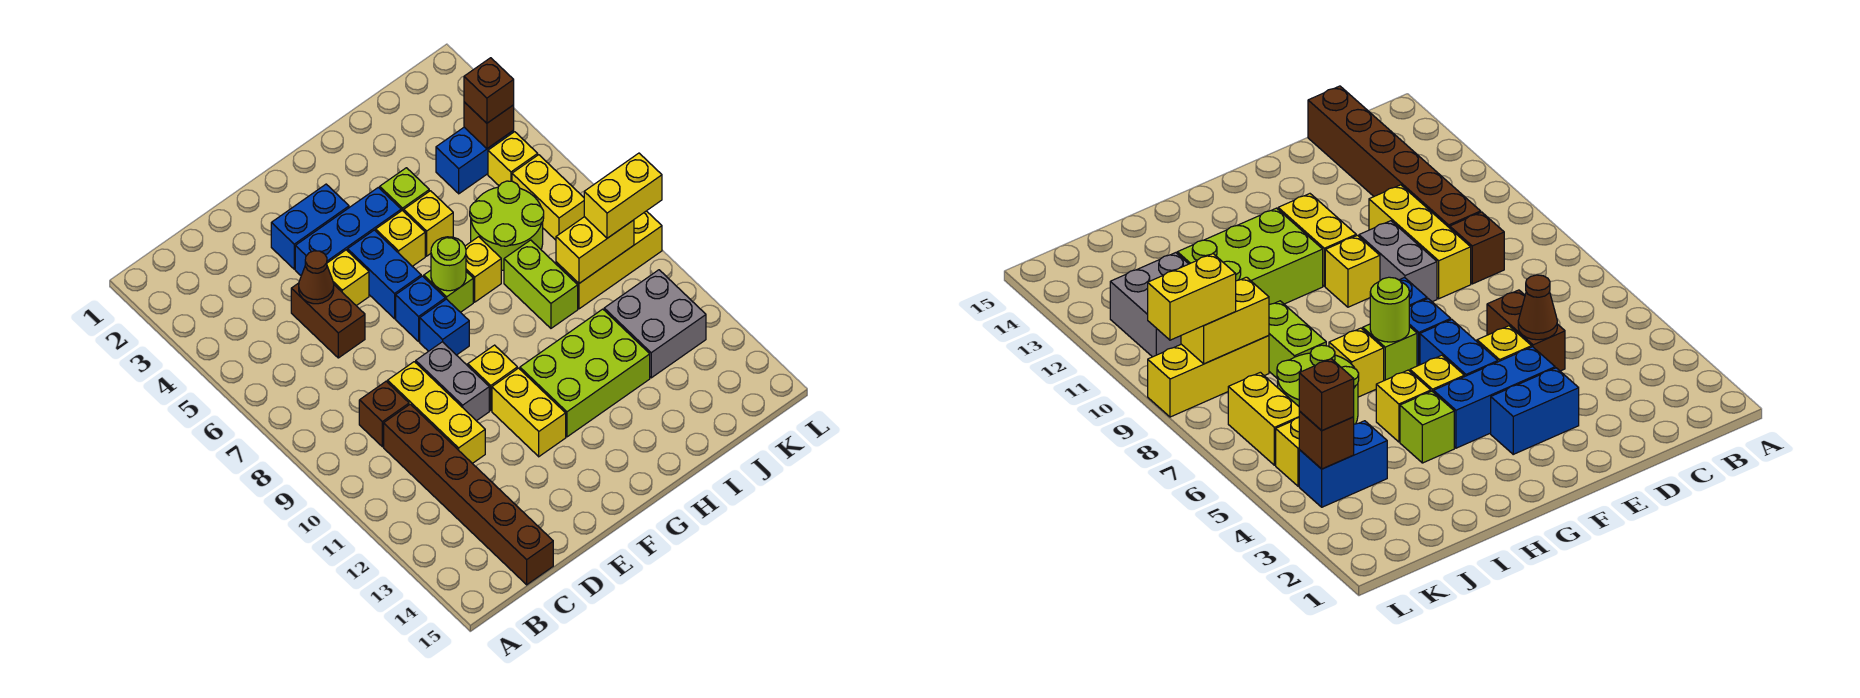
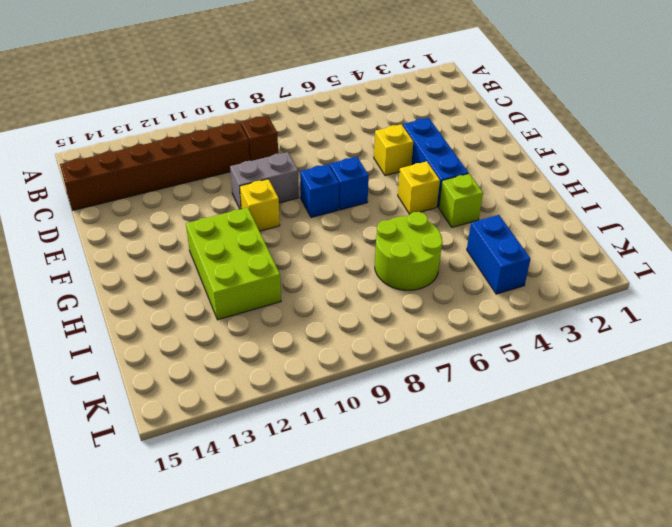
none -> brown 1x2 brick [291,283,365,358]
none -> yellow 1x3 brick [388,362,485,464]
none -> blue 1x2 brick [271,184,349,269]
none -> blue 1x2 brick [348,230,421,319]

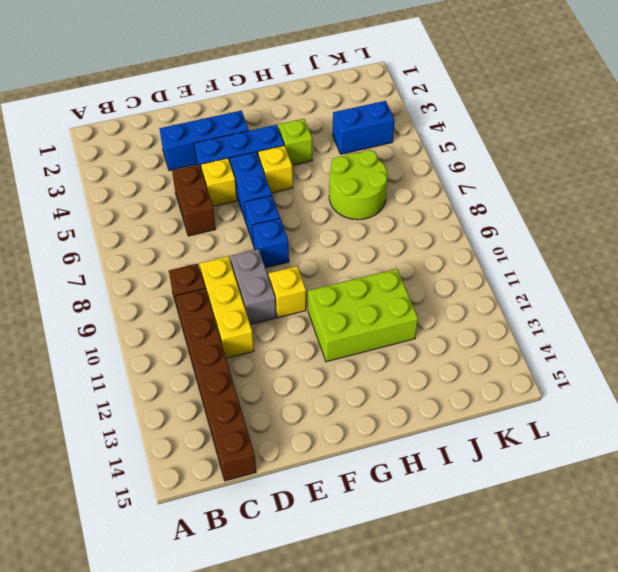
blue 1x3 brick [159,111,249,171] -> blue 1x2 brick [271,184,349,269]
none -> yellow 1x2 brick [492,368,566,457]
none -> lime 1x1 brick [424,270,473,312]
none -> yellow 1x1 brick [404,191,453,256]
none -> yellow 1x1 brick [465,237,501,302]

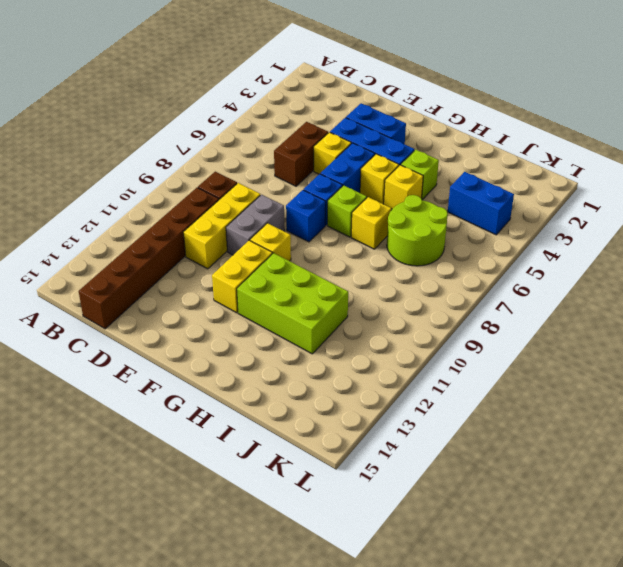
none -> lime 1x2 brick [504,240,578,328]
none -> yellow 1x3 brick [556,211,662,309]
none -> grey 2x2 brick [604,270,706,378]
none -> yellow 1x1 brick [488,132,538,186]

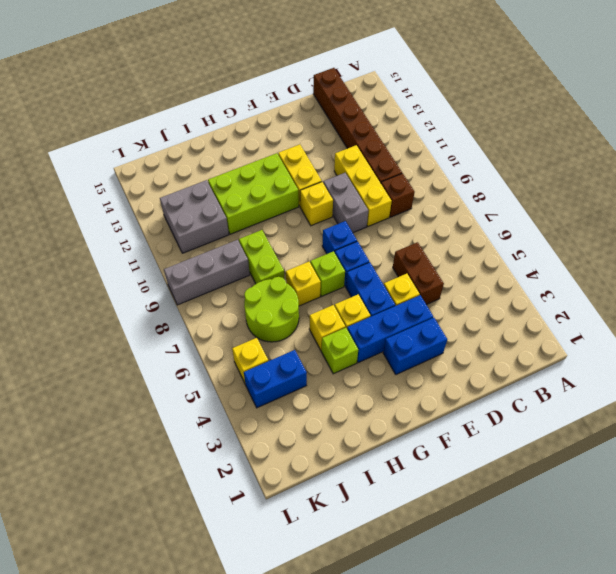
grey 1x3 brick [164,240,250,305] -> yellow 1x3 brick [556,211,662,309]
none -> yellow 1x2 brick [512,155,584,240]
none -> brown 1x1 cone [299,251,334,304]
none -> lime 1x1 round brick [431,237,466,291]
none -> yellow 1x2 brick [556,217,634,283]

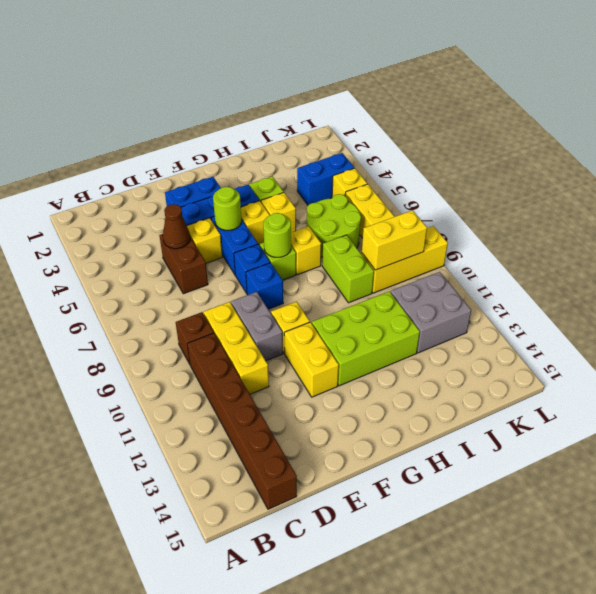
lime 1x1 round brick [213,187,242,230] -> none
none -> brown 1x1 brick [464,102,514,149]
none -> brown 1x1 brick [464,58,514,123]
none -> yellow 1x2 brick [584,153,662,238]

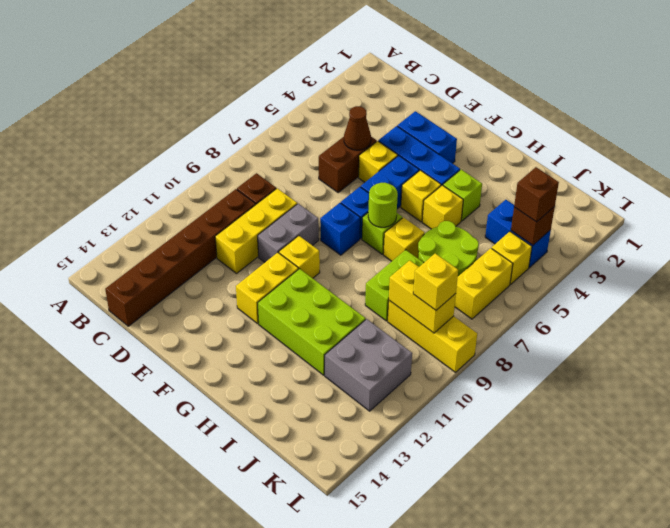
yellow 1x1 brick [413,253,458,310] -> yellow 1x2 brick [584,153,662,238]

